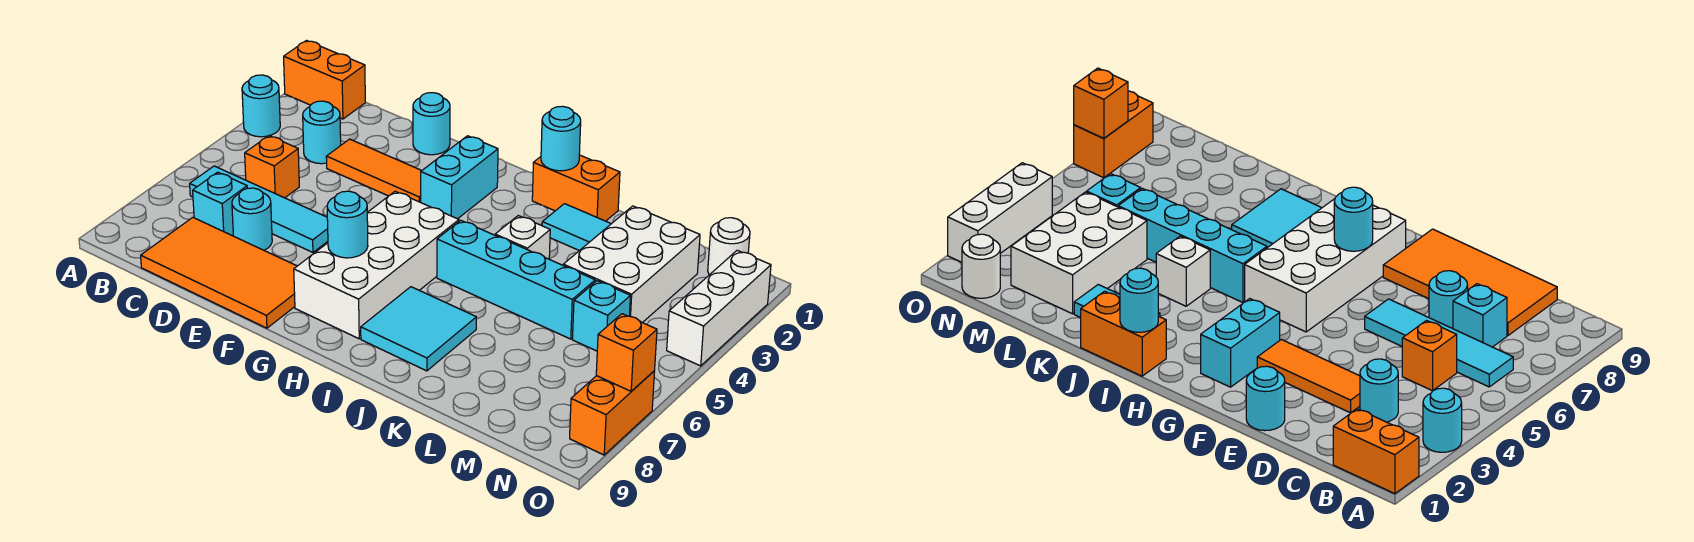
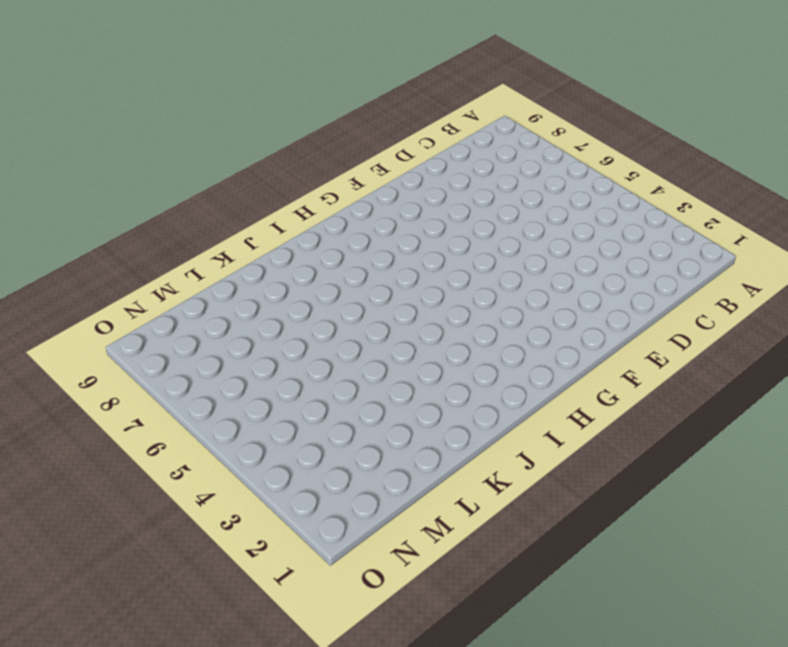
none -> orange 1x2 brick [284,41,365,119]
none -> cyan 1x1 round brick [242,75,280,137]
none -> cyan 1x4 tile [190,166,328,252]

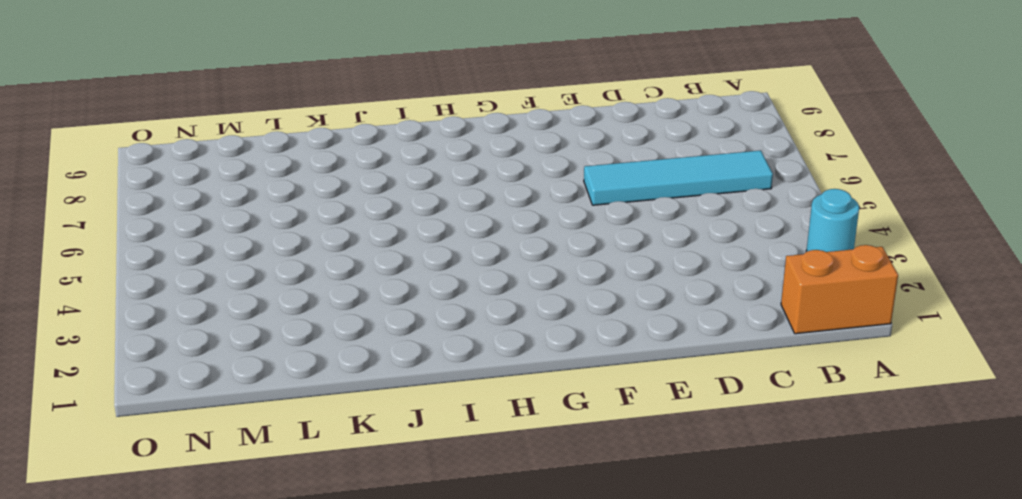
none -> cyan 1x1 round brick [303,101,341,164]
none -> orange 1x1 brick [245,136,299,198]
none -> cyan 1x1 brick [193,172,247,236]

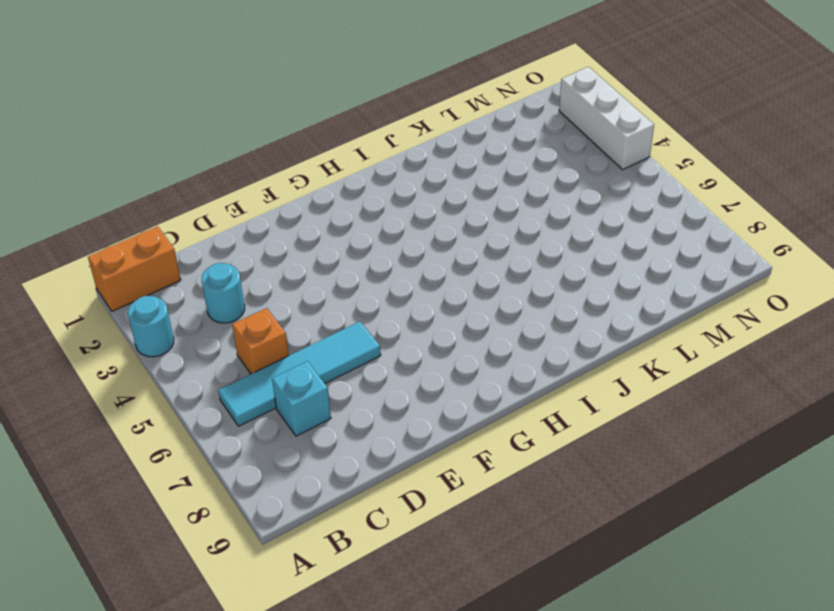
none -> orange 2x4 tile [141,218,297,328]
none -> orange 1x3 tile [326,139,422,202]
none -> cyan 1x1 round brick [232,188,272,250]

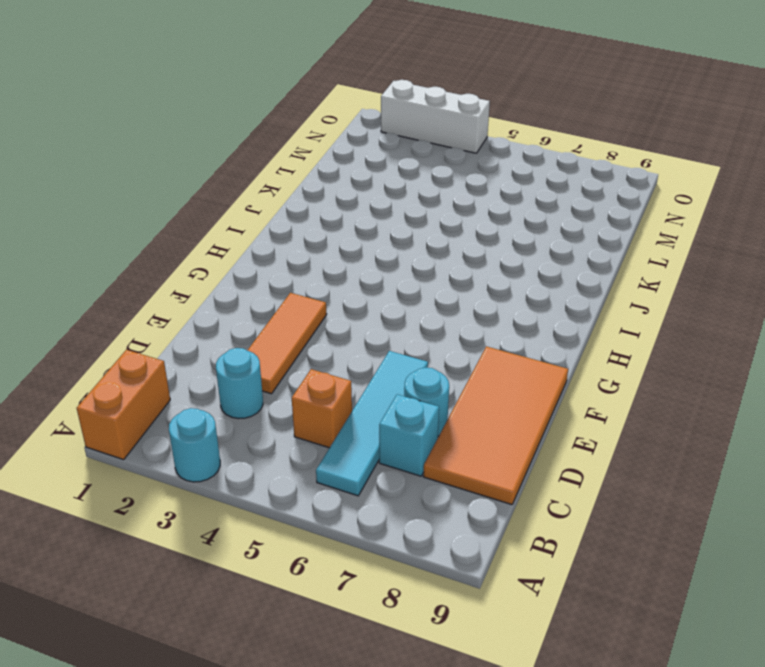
none -> cyan 1x1 round brick [413,93,450,155]
none -> cyan 1x2 brick [421,136,498,219]
none -> white 2x4 brick [294,191,459,339]

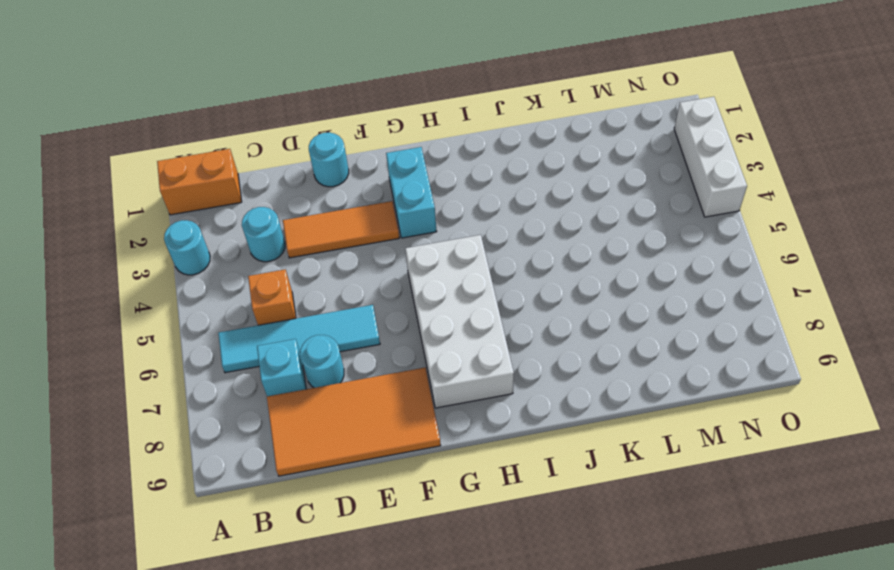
none -> orange 1x2 brick [532,155,620,221]
none -> cyan 1x4 brick [437,220,595,339]
none -> cyan 2x2 tile [361,287,477,371]

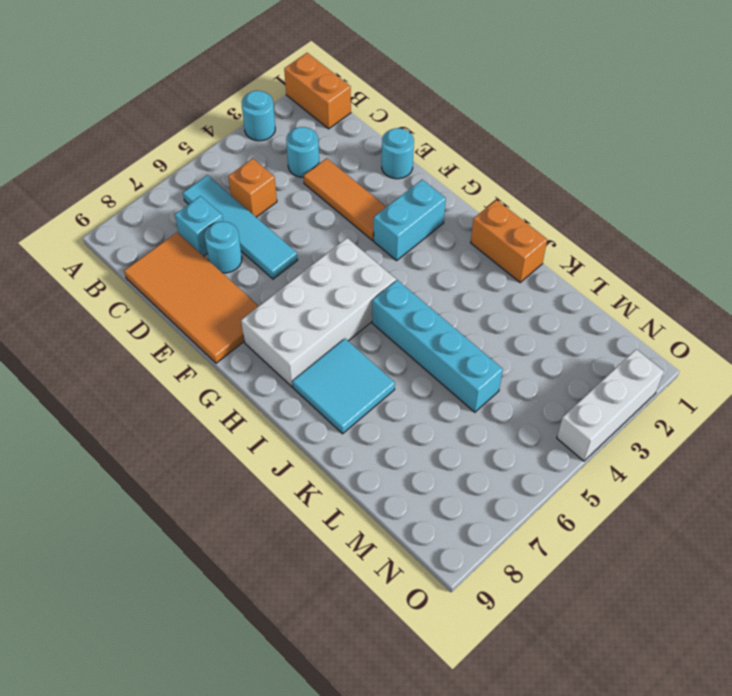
none -> cyan 1x2 tile [542,204,611,251]
none -> white 1x1 brick [495,216,550,259]
none -> white 2x3 brick [563,206,700,323]

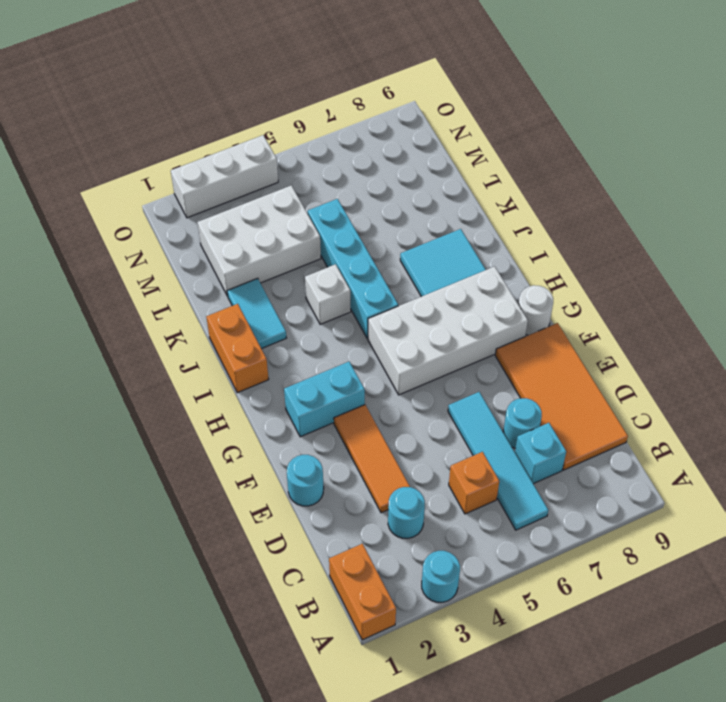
white 1x1 round brick [518,285,553,335] -> white 1x1 round brick moved to [708,218,750,275]
none -> cyan 1x1 brick [573,281,630,351]
none -> orange 1x2 brick [570,371,655,455]
none -> cyan 1x1 round brick [327,191,368,258]

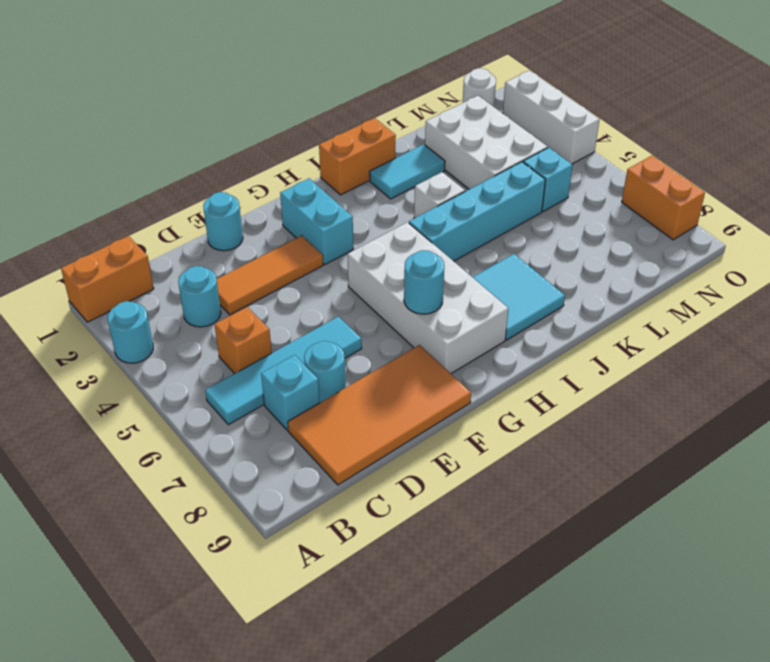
none -> cyan 1x1 round brick [541,106,581,171]
none -> orange 1x1 brick [596,314,657,391]

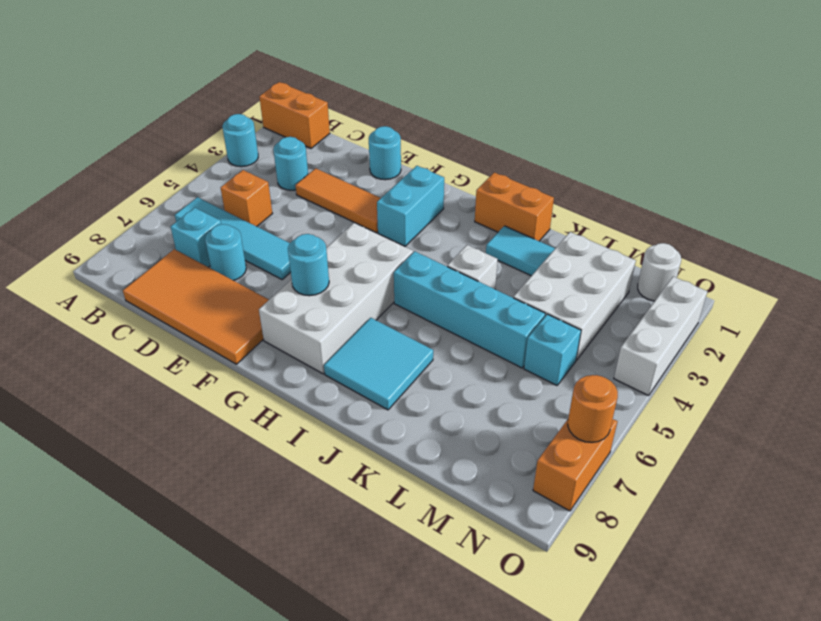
orange 1x1 round brick [568,375,618,442] -> orange 1x1 brick [596,314,657,391]
none -> cyan 1x1 round brick [541,106,581,171]

